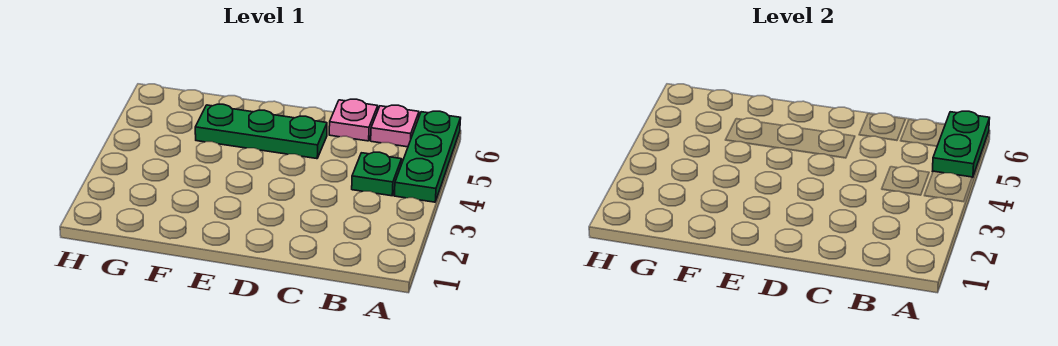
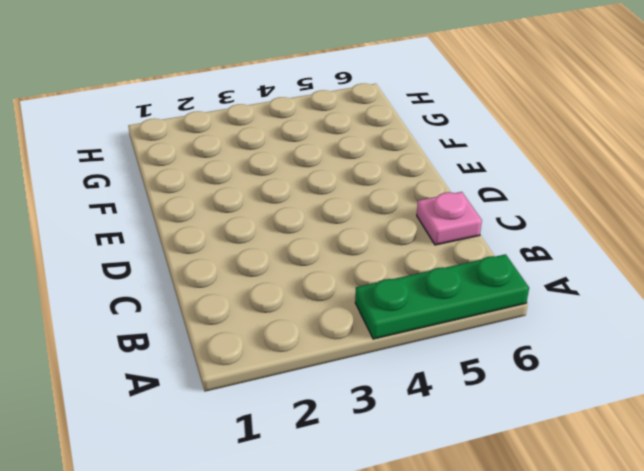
none -> green 1x1 plate [352,152,402,196]
none -> pink 1x1 plate [371,105,419,147]

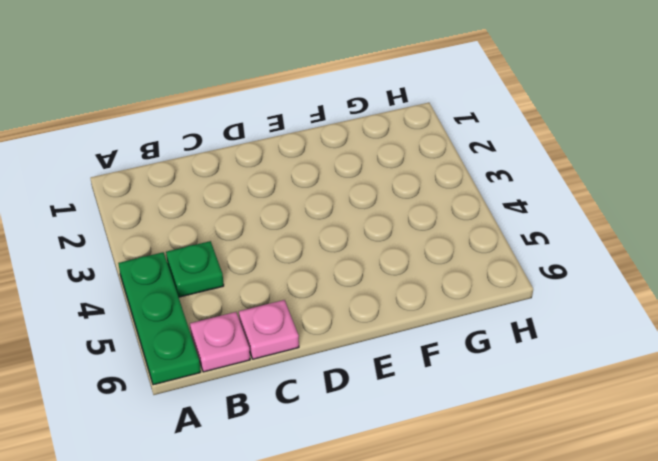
none -> green 1x3 plate [195,104,327,159]
none -> green 1x2 plate [933,111,990,177]

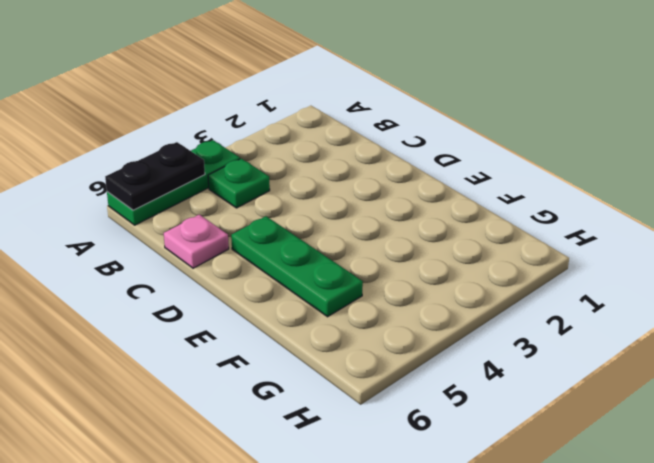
black 1x2 plate [105,142,205,210] -> green 1x2 plate [933,111,990,177]
none -> pink 1x1 plate [371,105,419,147]

